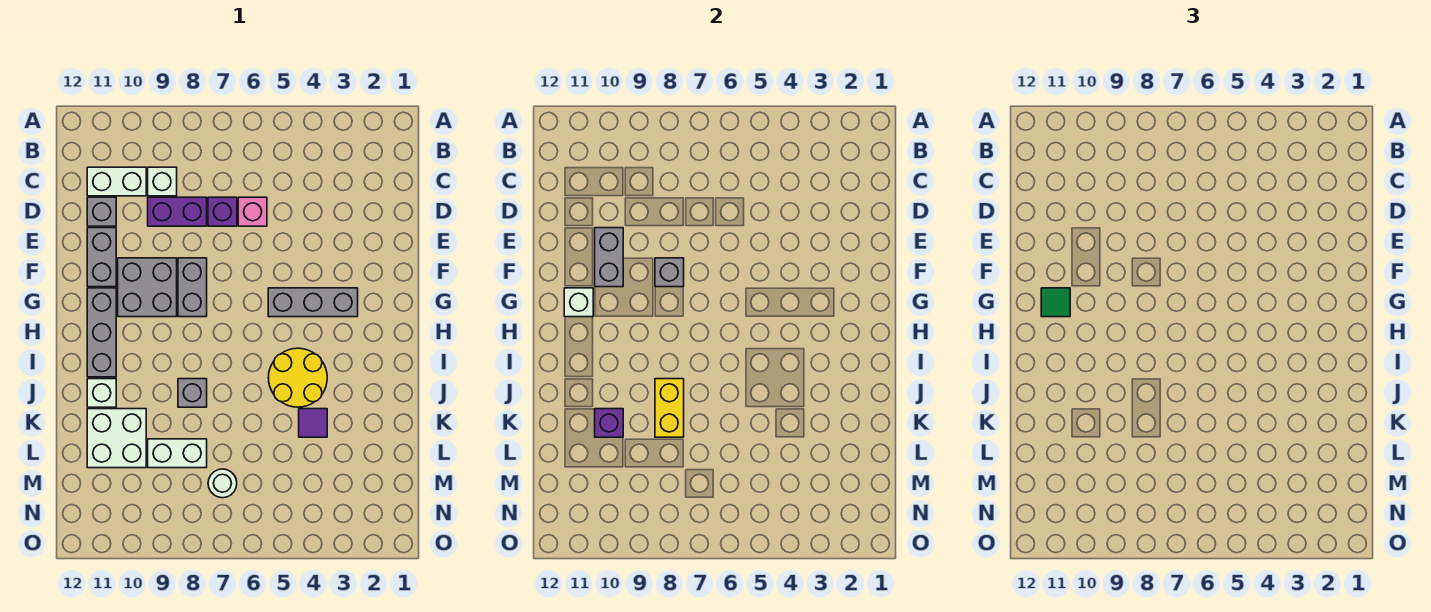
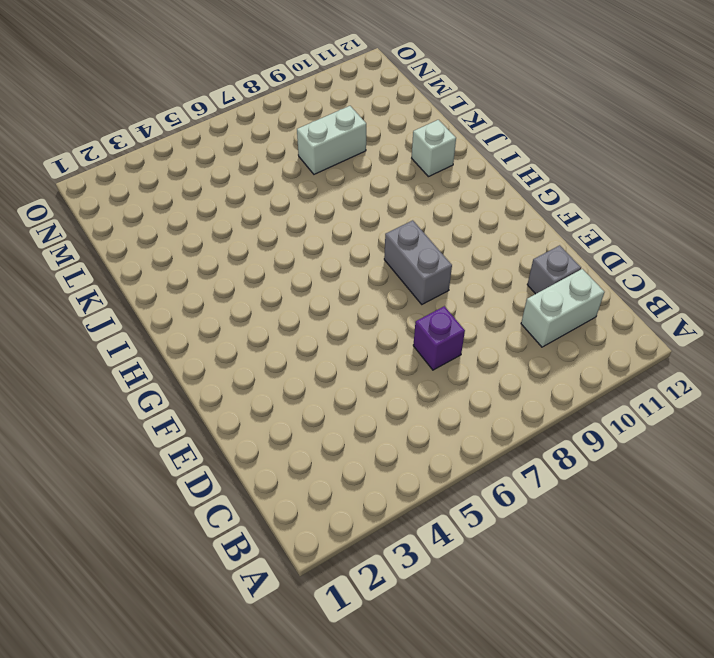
none -> white 1x1 brick [148,167,177,196]
none -> pink 1x1 brick [238,197,267,226]
none -> purple 1x2 brick [148,197,207,226]

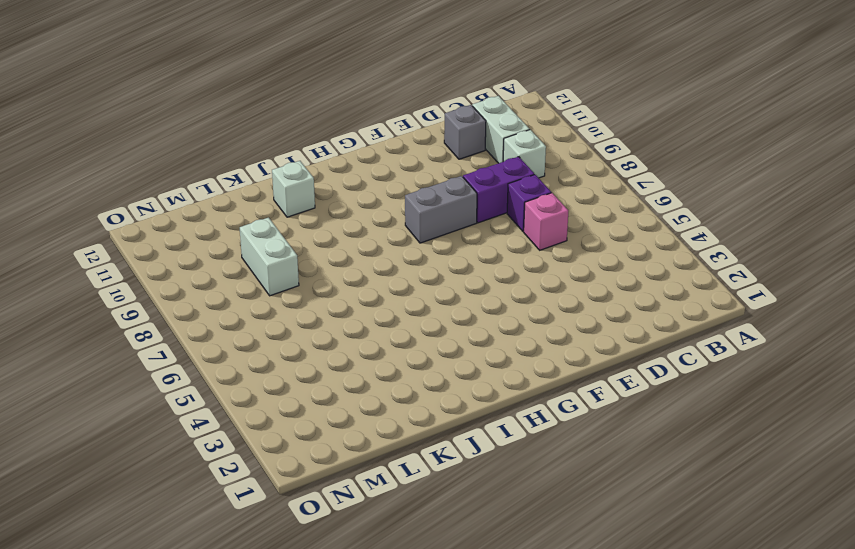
purple 1x2 brick [463,157,534,223] -> purple 1x2 brick turned to [148,197,207,226]
none -> grey 1x2 brick [87,228,116,287]
none -> grey 2x2 brick [118,258,177,317]
none -> grey 1x3 brick [268,288,358,317]

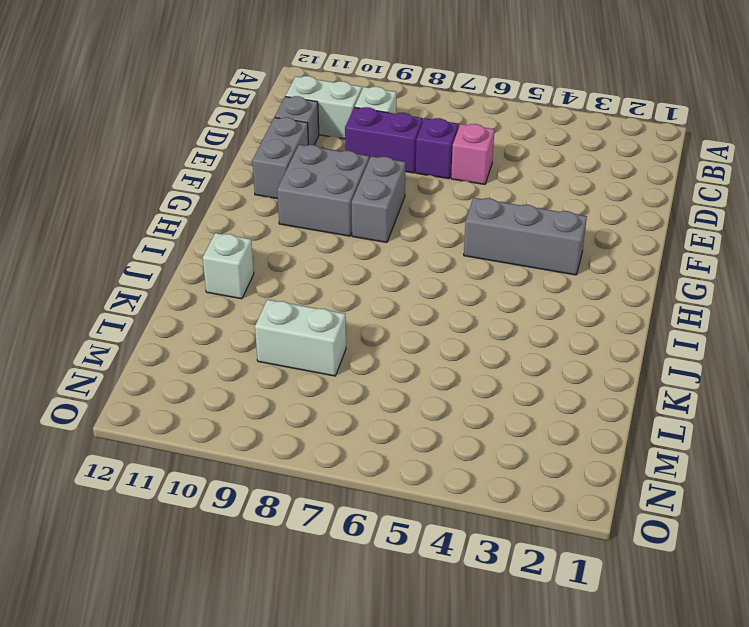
none -> grey 1x3 brick [87,288,116,377]
none -> yellow 2x2 round brick [268,348,327,407]
none -> grey 1x1 brick [178,379,207,407]

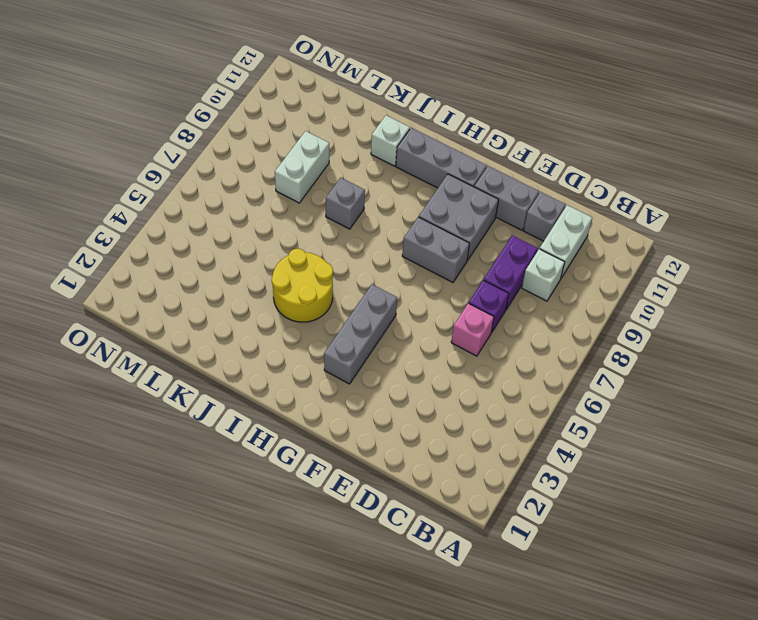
none -> purple 1x1 tile [299,409,327,437]
none -> white 2x2 brick [87,409,146,468]
none -> white 1x1 round brick [208,469,237,498]

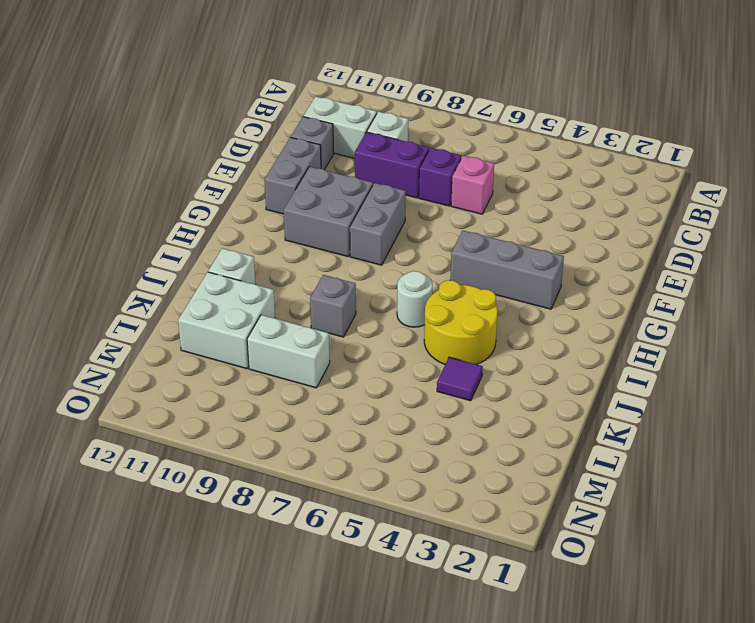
white 1x1 round brick [397,271,432,327] -> white 1x1 round brick moved to [208,469,237,498]
none -> grey 1x3 brick [87,288,116,377]
none -> grey 1x2 brick [595,228,623,287]
none -> grey 1x1 brick [655,258,684,287]

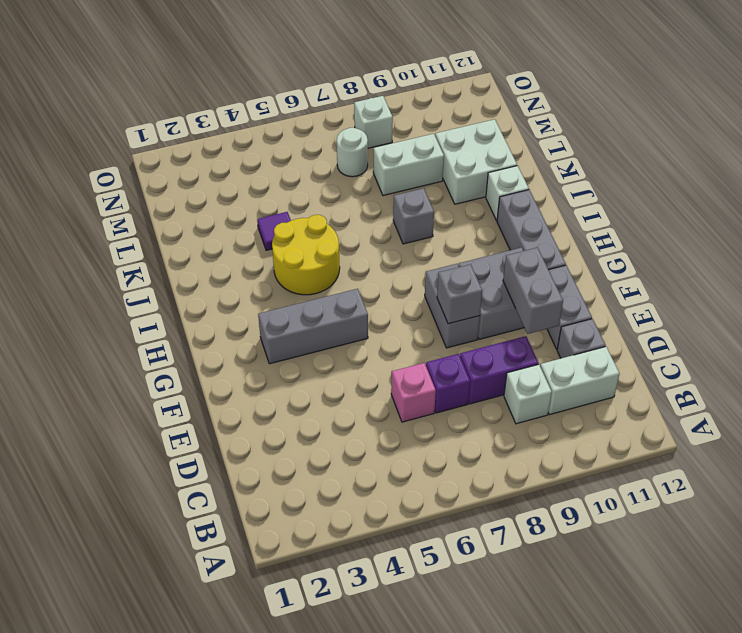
white 1x1 brick [354,96,393,148] -> white 1x1 brick moved to [564,288,593,317]
none -> yellow 1x2 brick [655,379,684,437]
none -> purple 1x1 brick [595,409,623,437]
none -> green 1x1 tile [1041,288,1070,317]

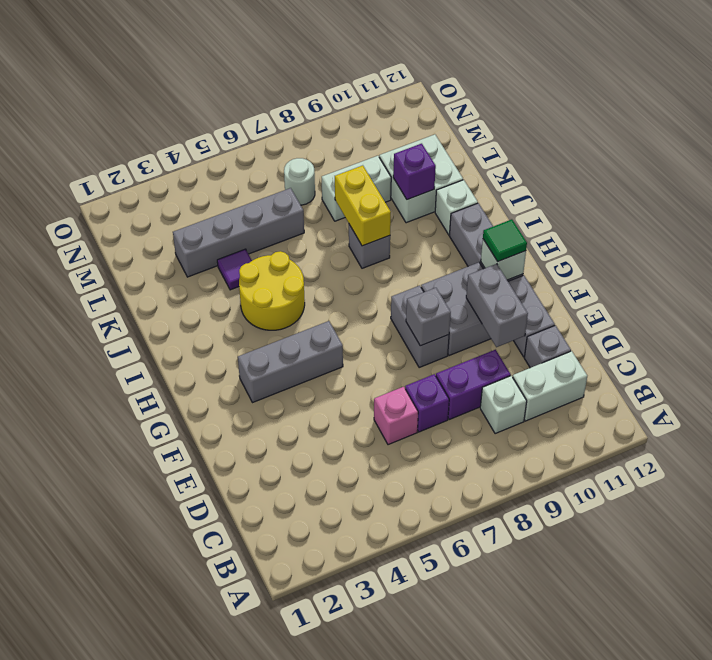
grey 1x4 brick [173,188,304,277] -> none

